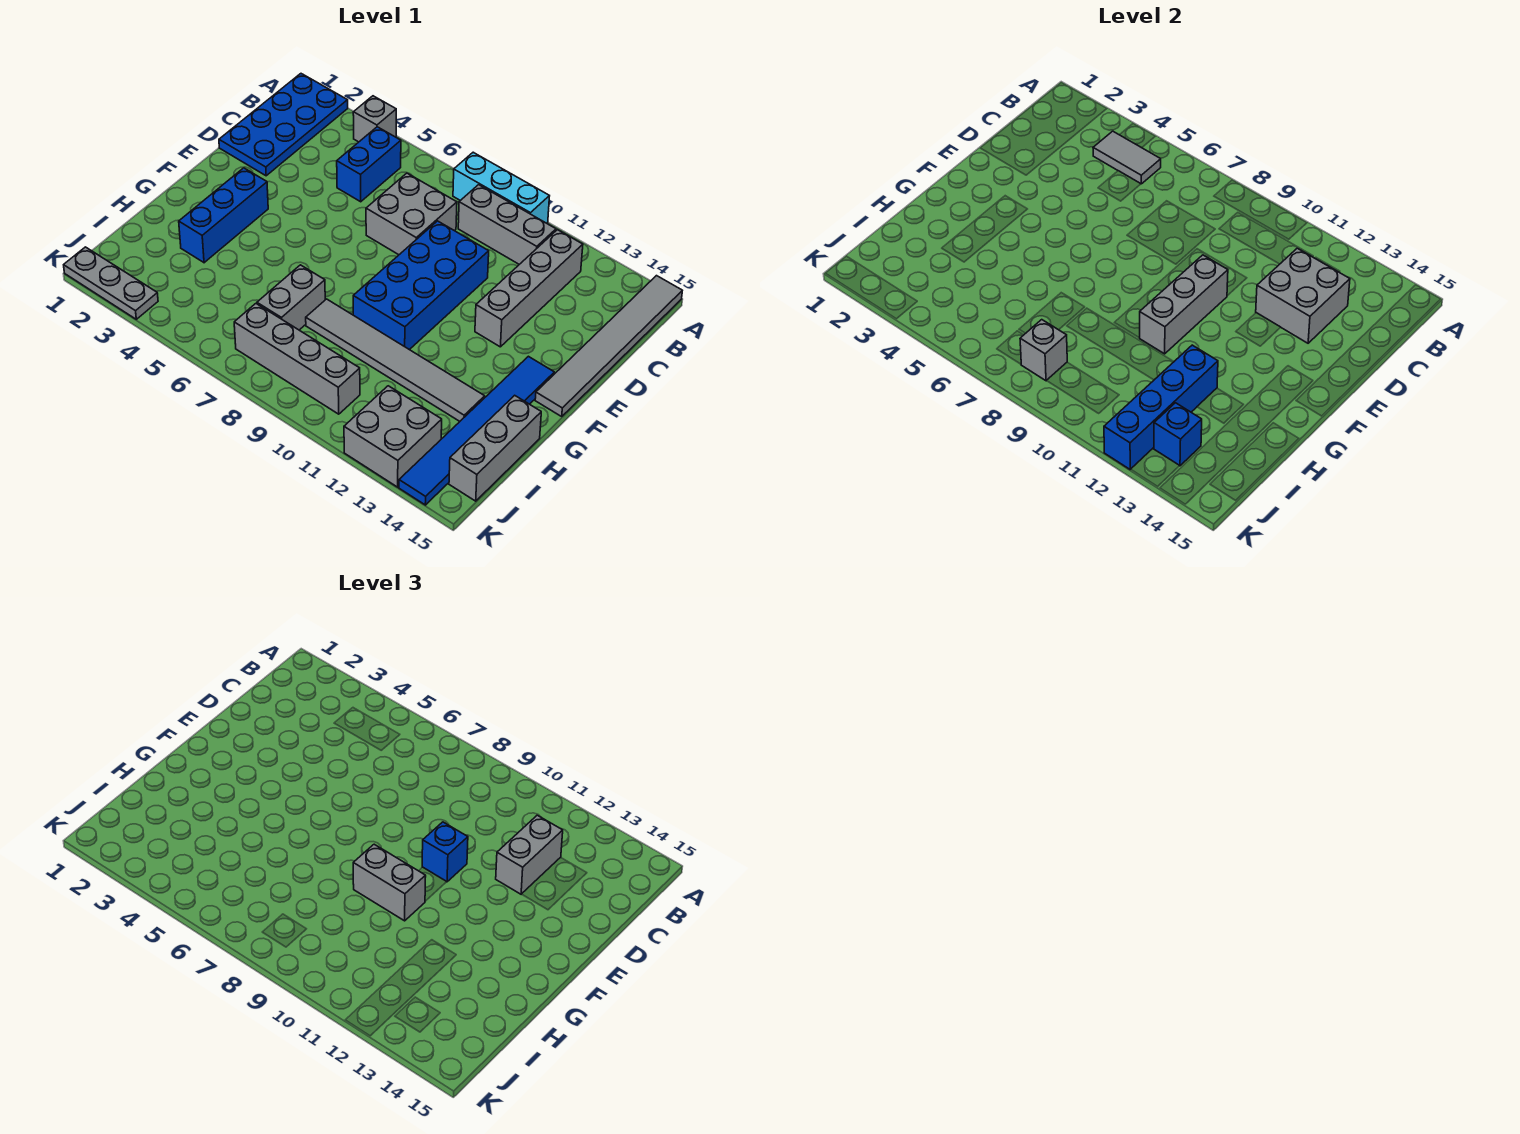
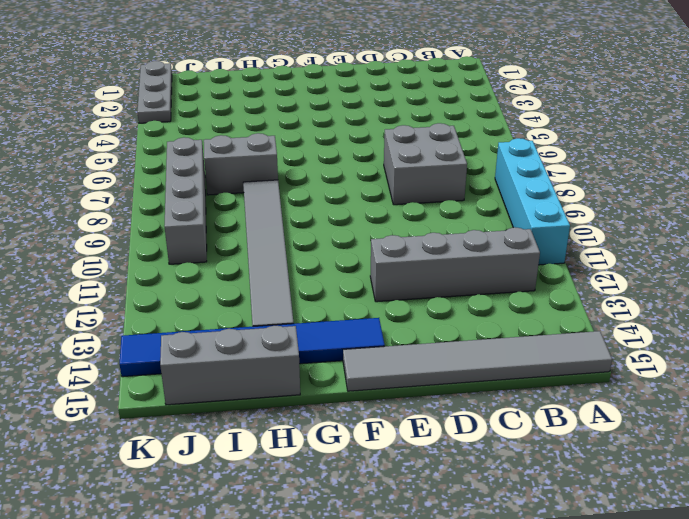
cyan 1x4 brick [495,138,570,265] -> cyan 1x3 brick [453,152,549,223]
none -> blue 2x4 plate [219,74,348,176]
none -> grey 1x1 brick [353,96,396,142]
none -> blue 1x2 brick [337,127,401,202]

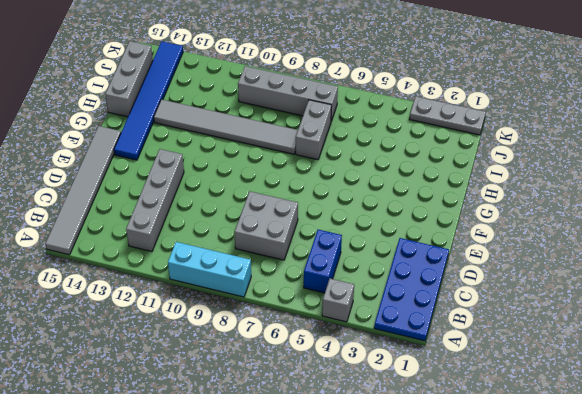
none -> grey 1x3 brick [458,185,556,264]
none -> blue 2x4 brick [353,221,489,350]
none -> blue 1x3 brick [179,168,268,263]

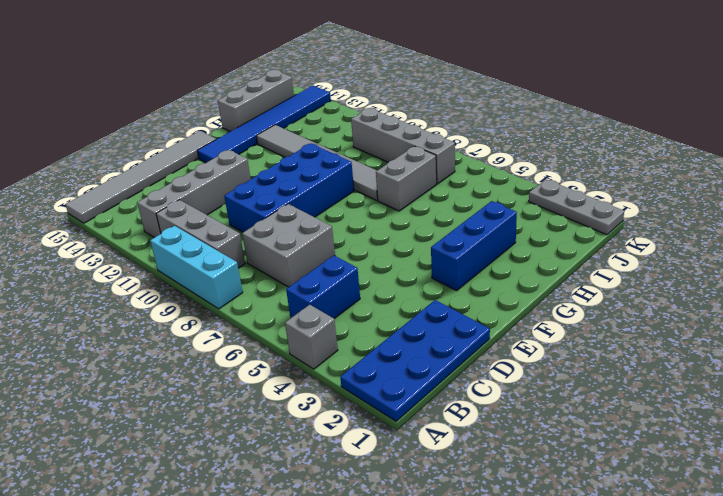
none -> grey 2x2 brick [344,386,442,487]
none -> grey 1x2 tile [1093,131,1161,184]
none -> grey 2x2 brick [1256,248,1350,343]

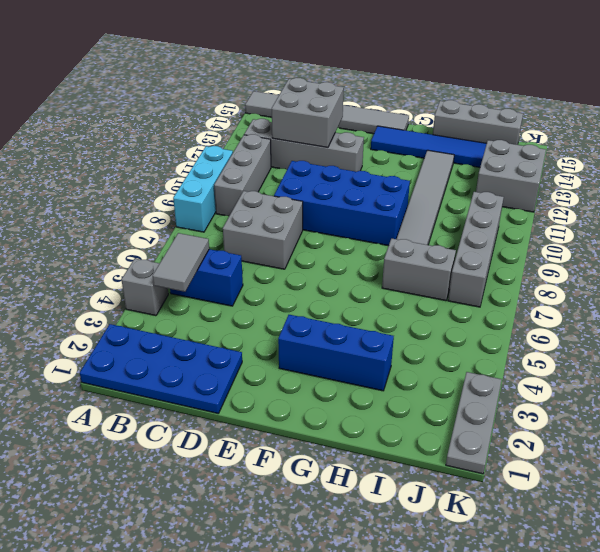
none -> grey 1x3 brick [1140,255,1228,354]
none -> blue 1x4 brick [1104,345,1218,469]
none -> grey 1x1 brick [1020,320,1067,381]

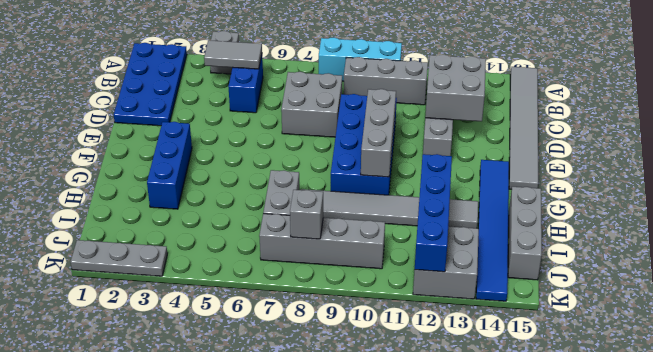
none -> blue 1x1 brick [1154,403,1202,466]
none -> grey 1x2 brick [496,815,563,894]
none -> blue 1x1 brick [422,822,468,882]

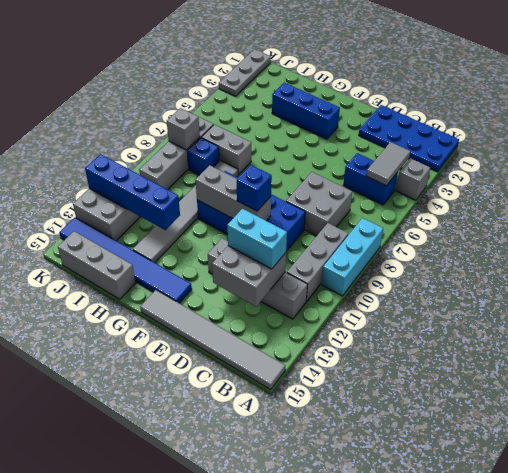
cyan 1x2 brick [227,209,287,269] -> grey 1x2 brick [496,815,563,894]
blue 1x1 brick [187,138,219,175] -> blue 1x1 brick moved to [1154,403,1202,466]
none -> grey 1x2 brick [353,844,426,921]

